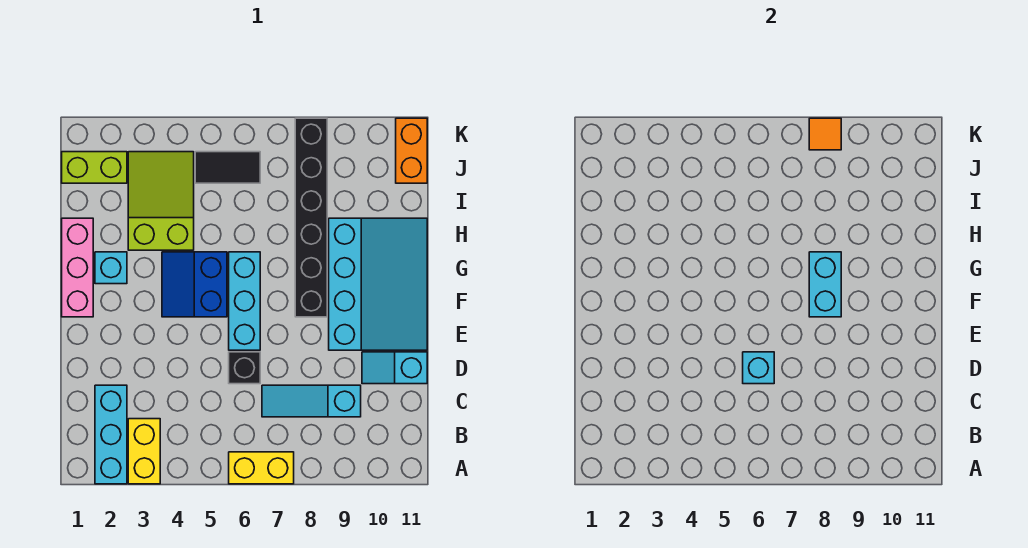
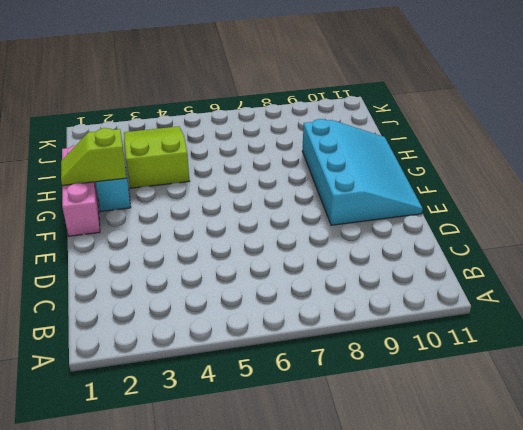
lime 1x2 slope [61,128,126,186] -> none
none -> cyan 1x3 brick [95,385,127,484]
none -> yellow 1x2 brick [128,419,160,484]
none -> yellow 1x2 brick [229,452,294,484]

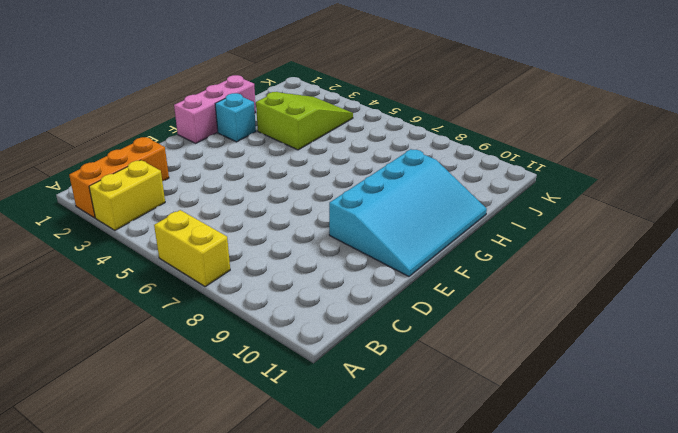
orange 1x3 brick [69,137,169,218] -> cyan 1x3 brick [95,385,127,484]
none -> cyan 1x3 slope [262,385,361,417]
none -> black 1x1 brick [229,352,260,384]
none -> cyan 1x2 slope [362,352,427,384]

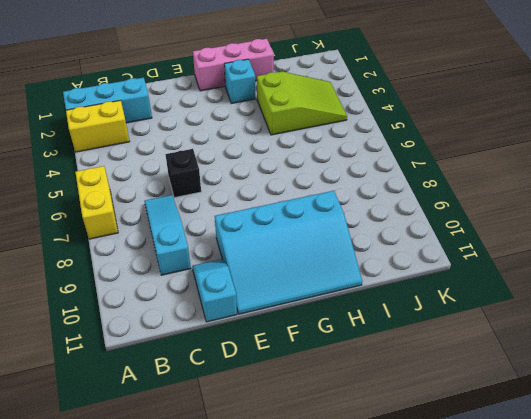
none -> cyan 1x3 brick [229,252,260,350]
none -> blue 2x2 slope [162,252,227,317]
none -> black 1x6 brick [295,118,327,317]

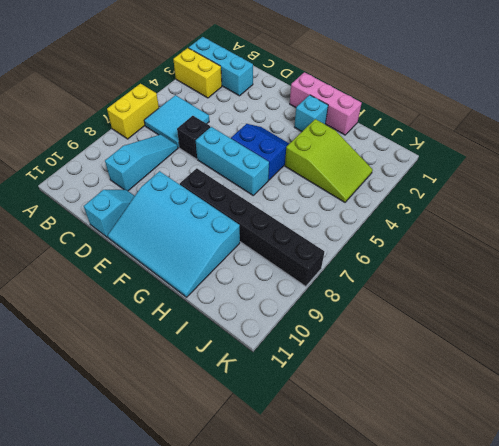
cyan 2x2 tile [144,95,209,148] -> none
none -> lime 1x2 brick [62,152,127,183]
none -> black 1x2 tile [195,152,260,183]
none -> orange 1x2 brick [396,118,427,183]

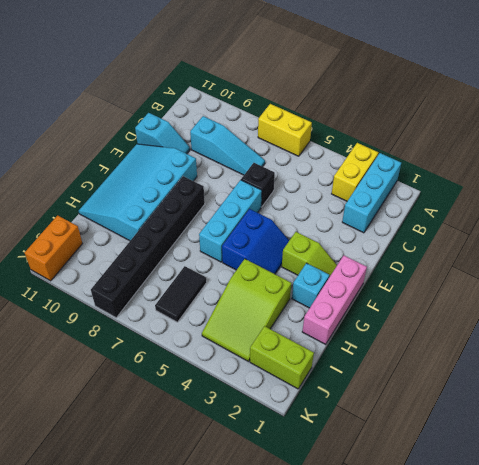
lime 1x2 slope [282,232,337,277] -> none
black 1x2 tile [155,266,207,322] -> black 1x2 tile turned to [195,152,260,183]
none -> cyan 1x1 brick [743,352,774,384]
none -> cyan 1x2 brick [809,252,841,317]
none -> orange 1x1 tile [809,118,841,150]

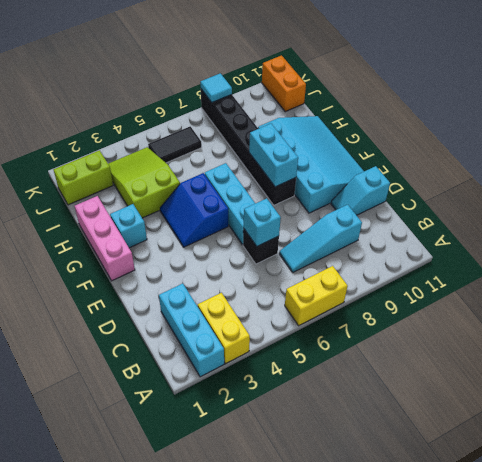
cyan 1x1 tile [200,73,232,102] -> orange 1x1 tile [809,118,841,150]

